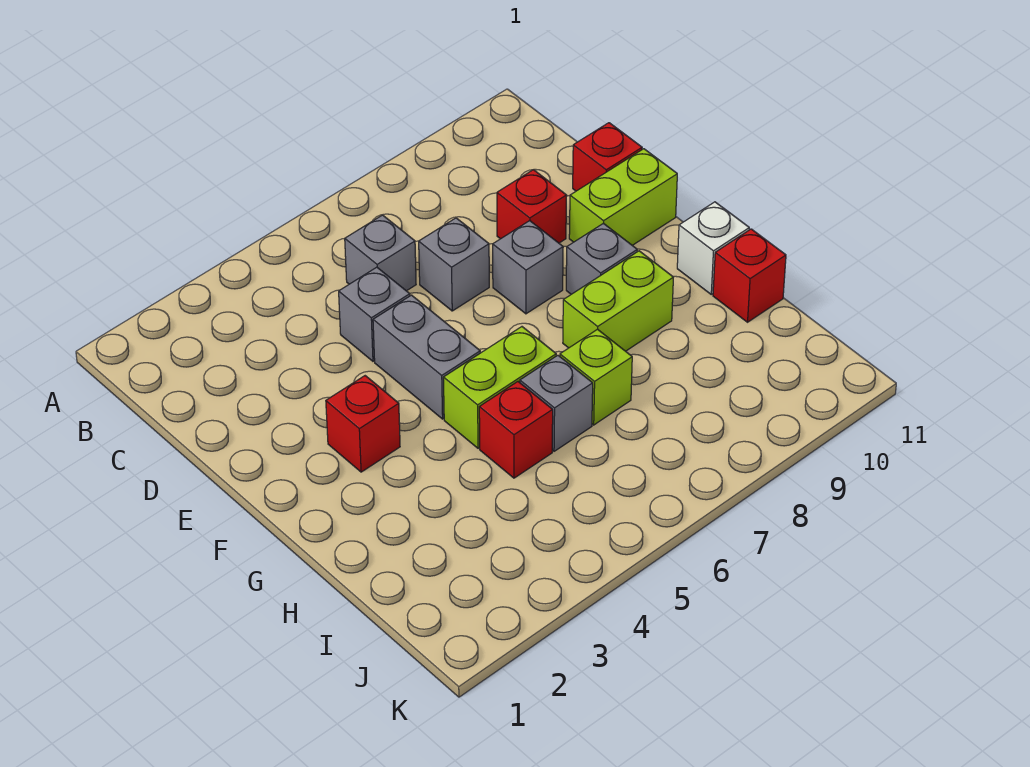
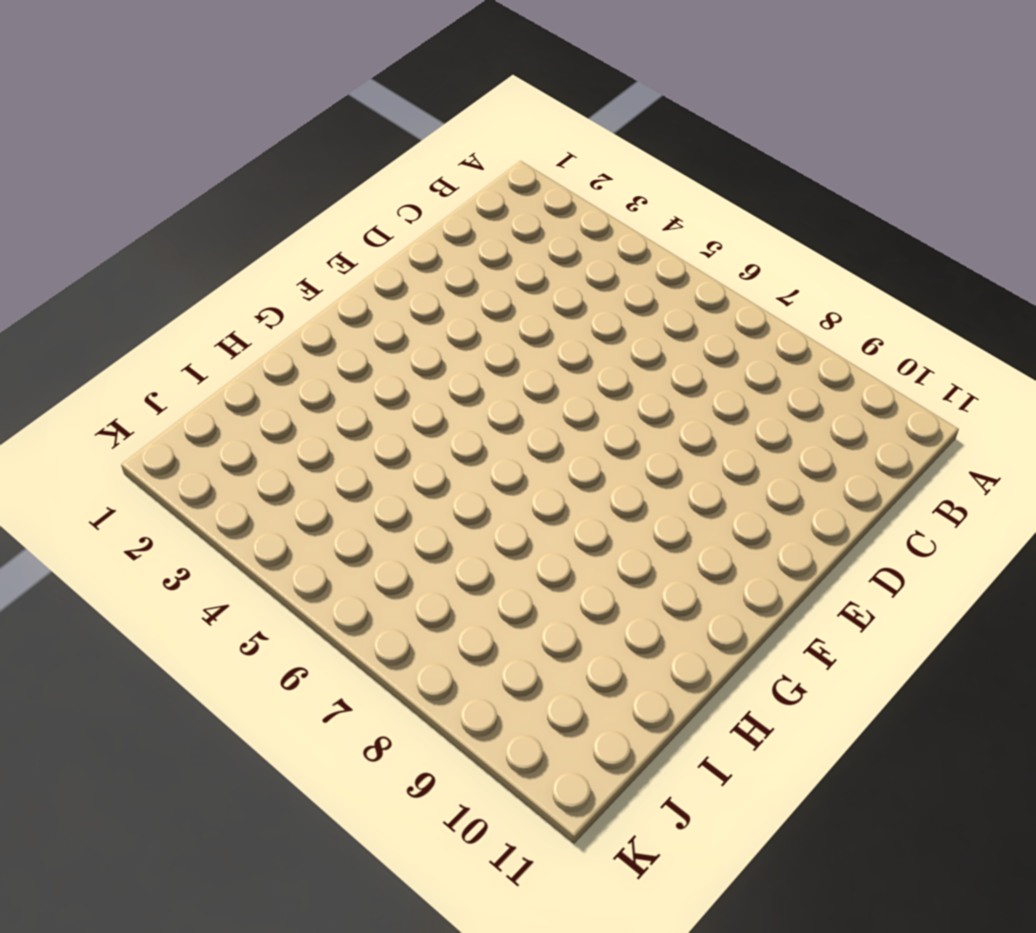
none -> grey 1x1 brick [345,215,416,291]
none -> grey 1x1 brick [339,267,410,361]
none -> grey 1x1 brick [419,218,489,311]

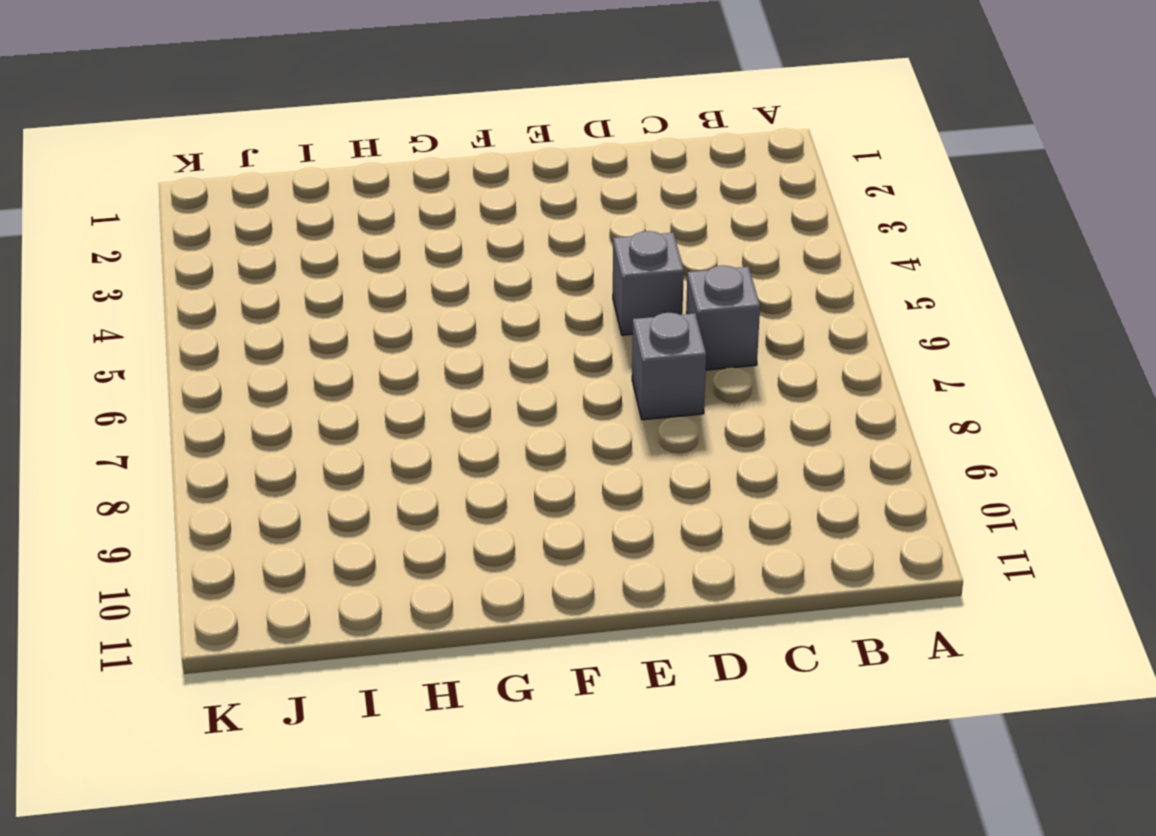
none -> red 1x1 brick [497,170,567,243]
none -> red 1x1 brick [573,123,642,191]
none -> grey 1x2 brick [373,295,480,419]

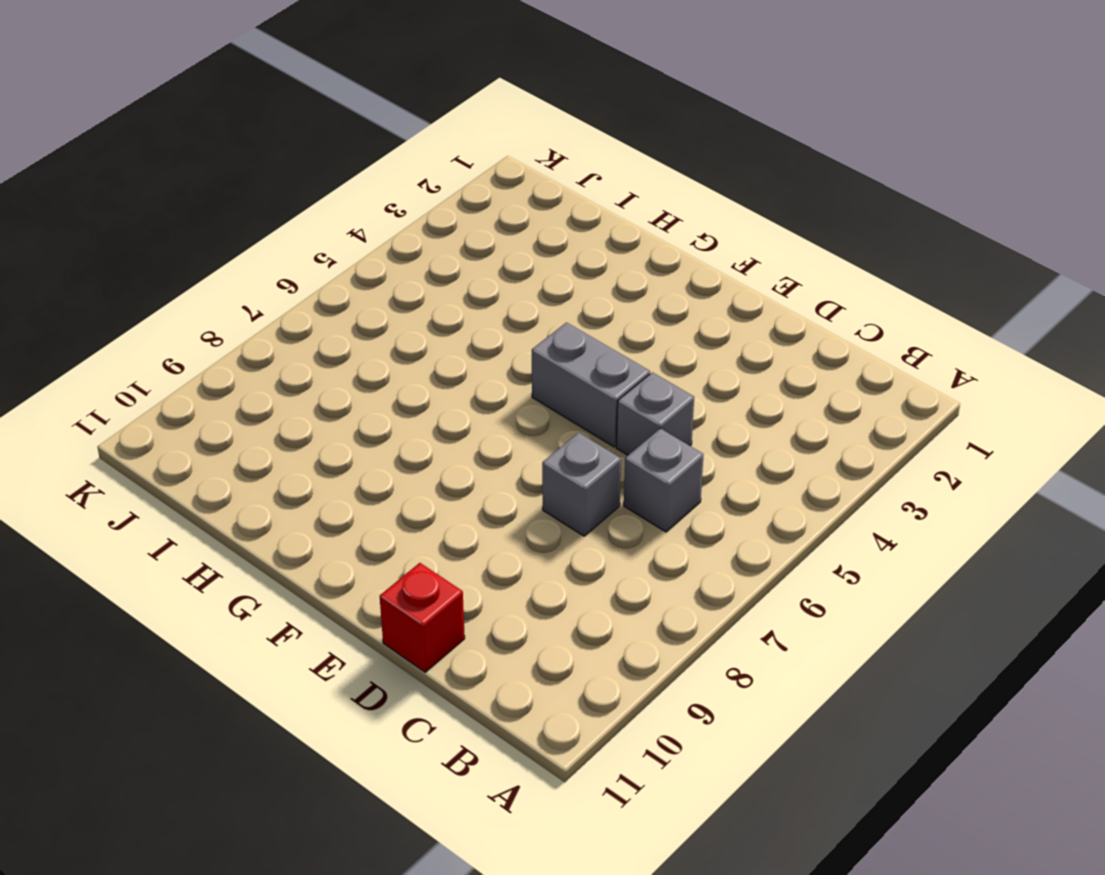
none -> red 1x1 brick [497,170,567,243]
none -> grey 1x1 brick [493,221,563,314]
none -> lime 1x2 brick [569,149,677,245]

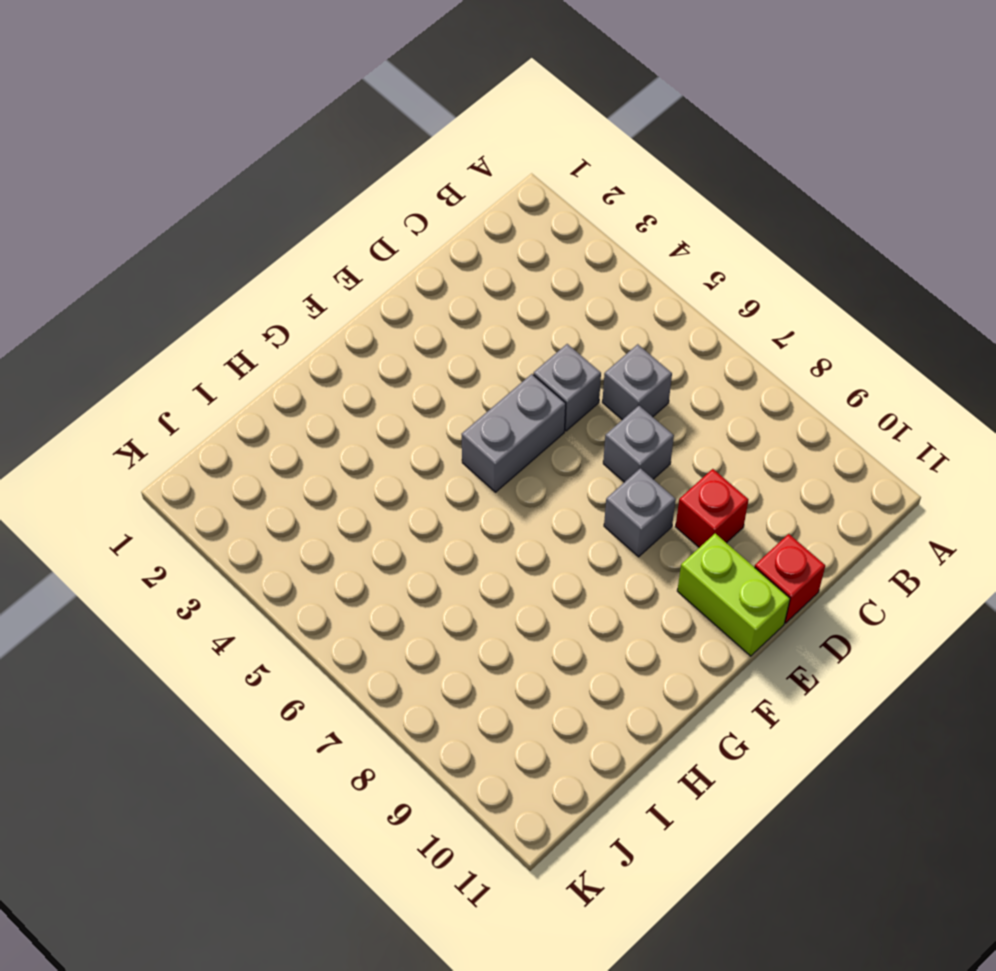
none -> red 1x1 brick [326,376,400,472]
none -> grey 1x1 brick [566,223,637,294]
none -> lime 1x2 brick [443,327,556,448]

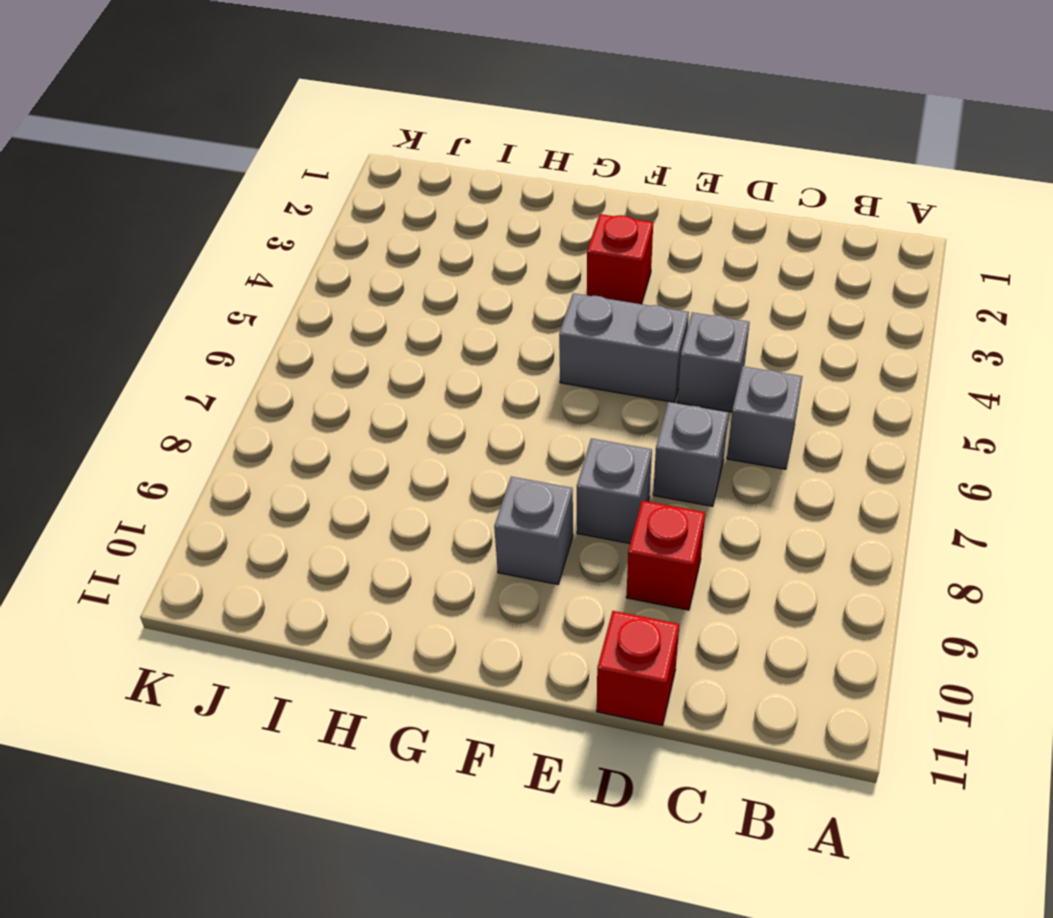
none -> lime 1x2 brick [569,149,677,245]
none -> lime 1x2 brick [443,327,556,448]
none -> lime 1x2 brick [563,251,673,351]

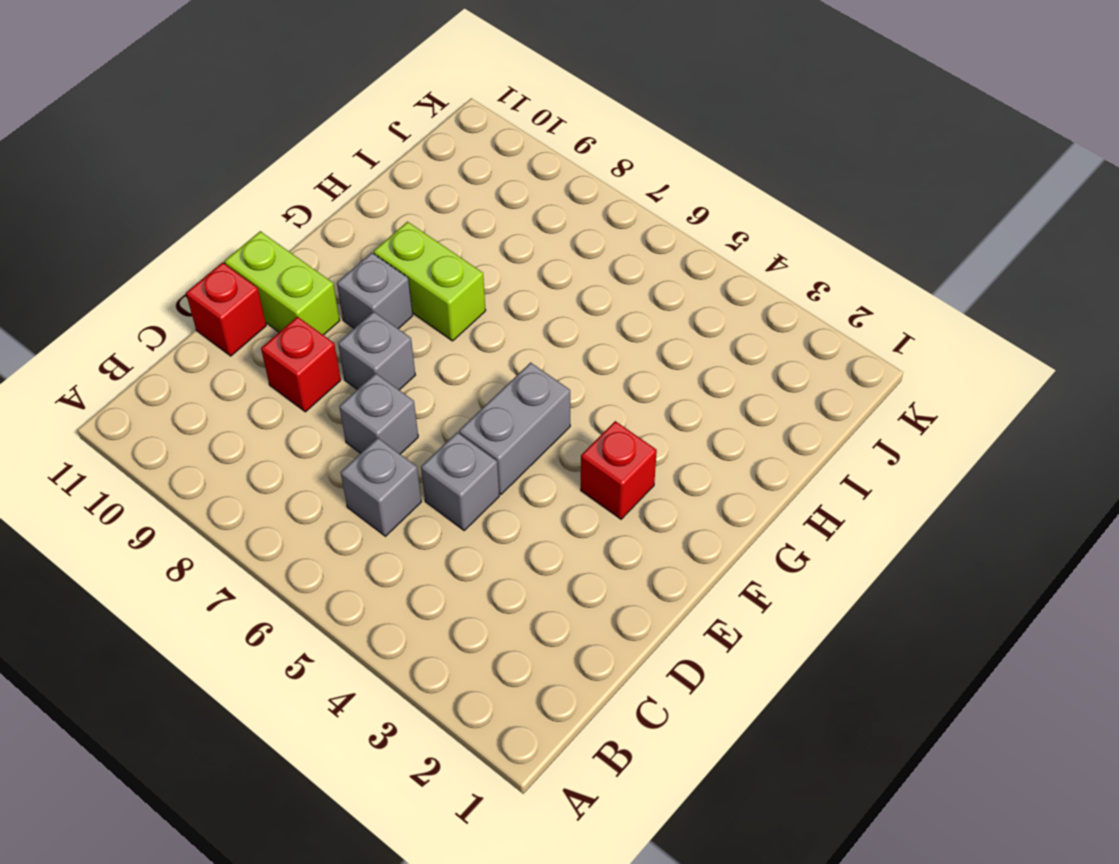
none -> lime 1x2 brick [443,327,556,448]
none -> white 1x1 brick [677,202,749,294]
none -> red 1x1 brick [479,382,553,478]

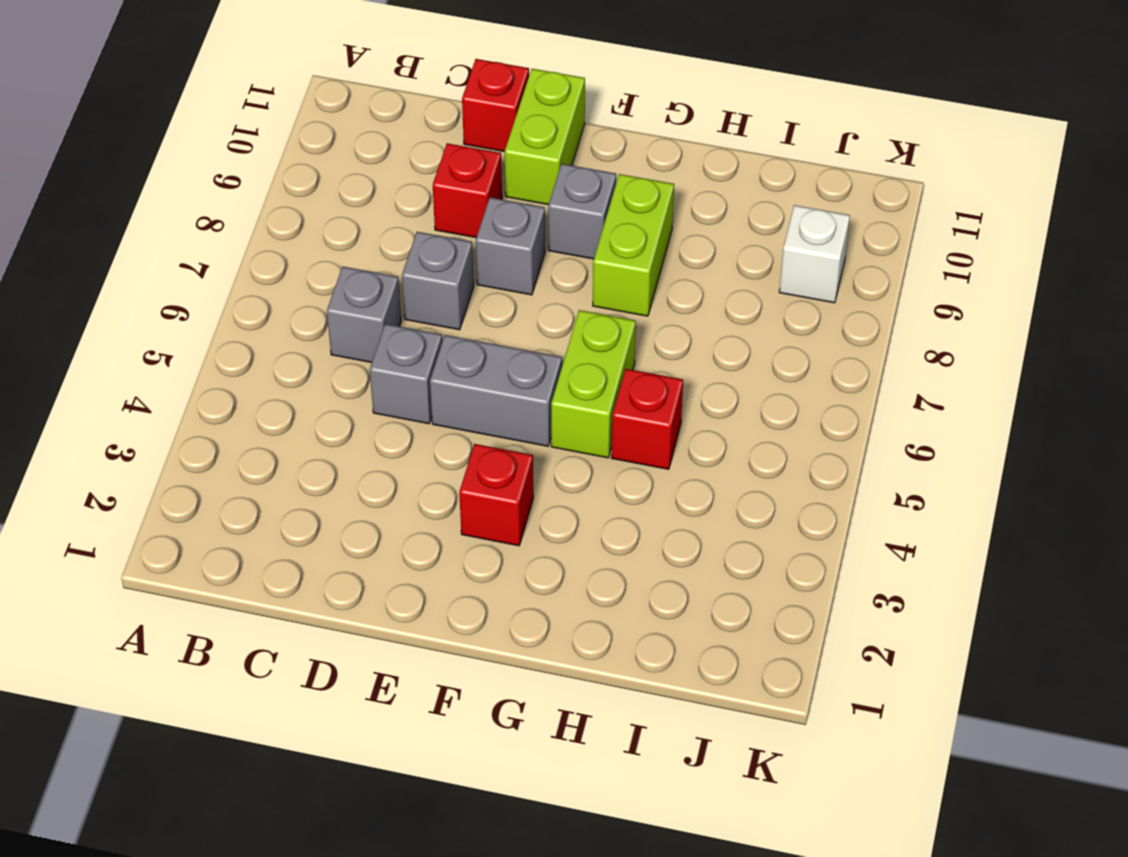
white 1x1 brick [779,205,850,303] -> white 1x1 brick moved to [677,202,749,294]
none -> grey 1x1 brick [520,355,593,451]
none -> lime 1x1 brick [560,329,632,425]
none -> red 1x1 brick [713,229,786,322]

